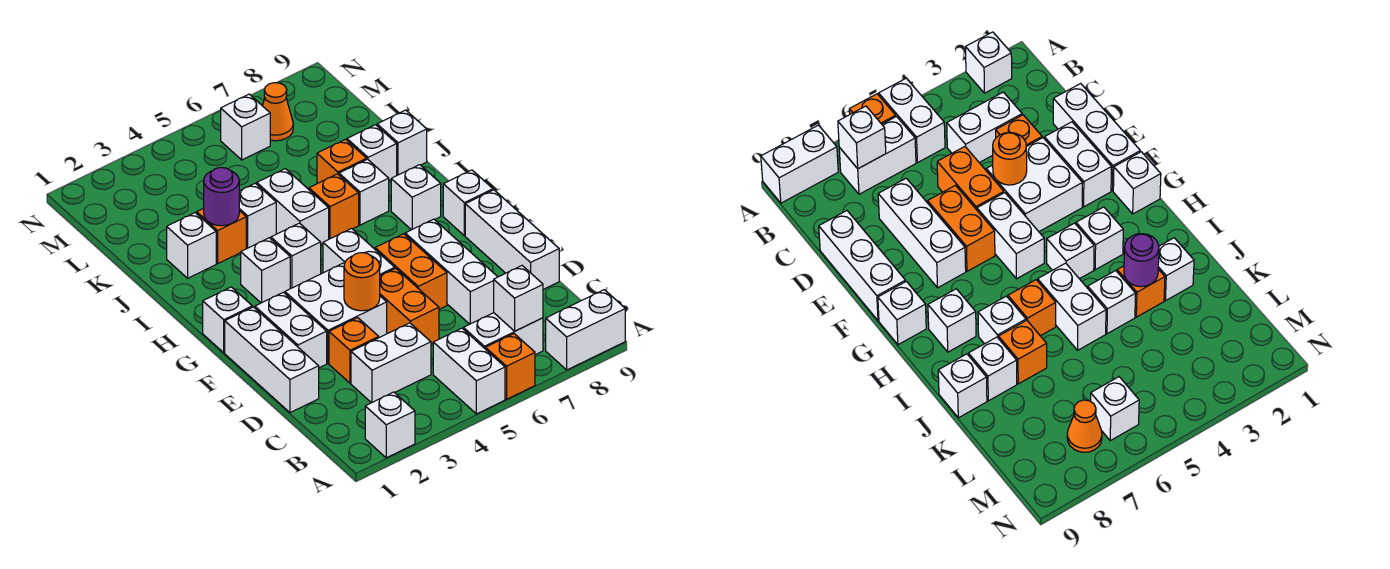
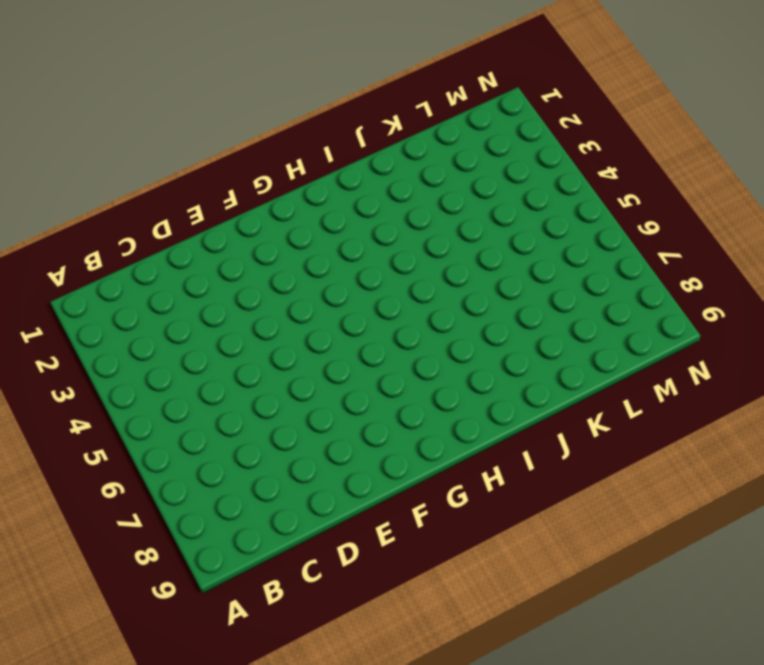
none -> white 1x1 brick [365,392,415,458]
none -> white 1x2 brick [433,328,505,414]
none -> orange 1x1 brick [486,334,535,399]
none -> white 1x2 brick [546,290,625,370]

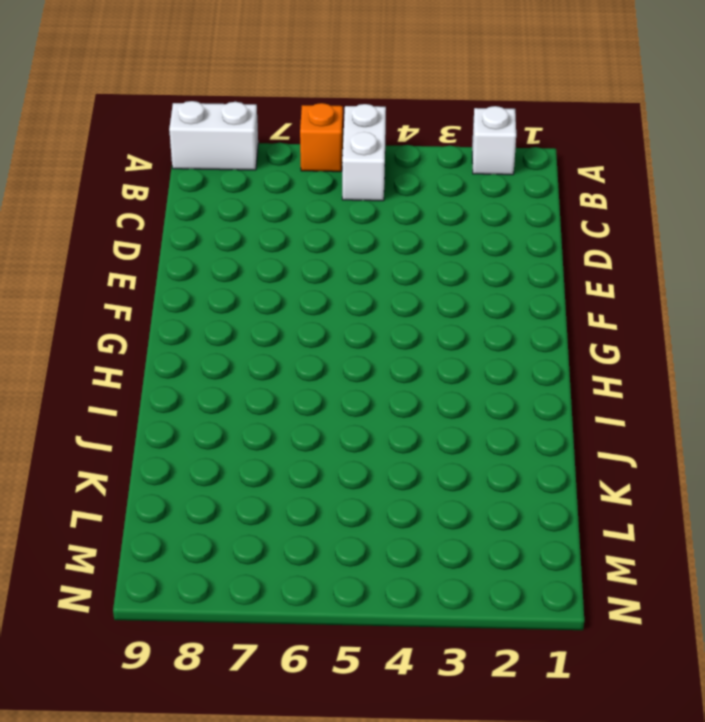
none -> white 1x2 brick [463,313,543,355]
none -> white 1x2 brick [351,323,431,403]
none -> white 1x3 brick [225,307,319,413]
none -> orange 1x1 brick [329,318,379,383]

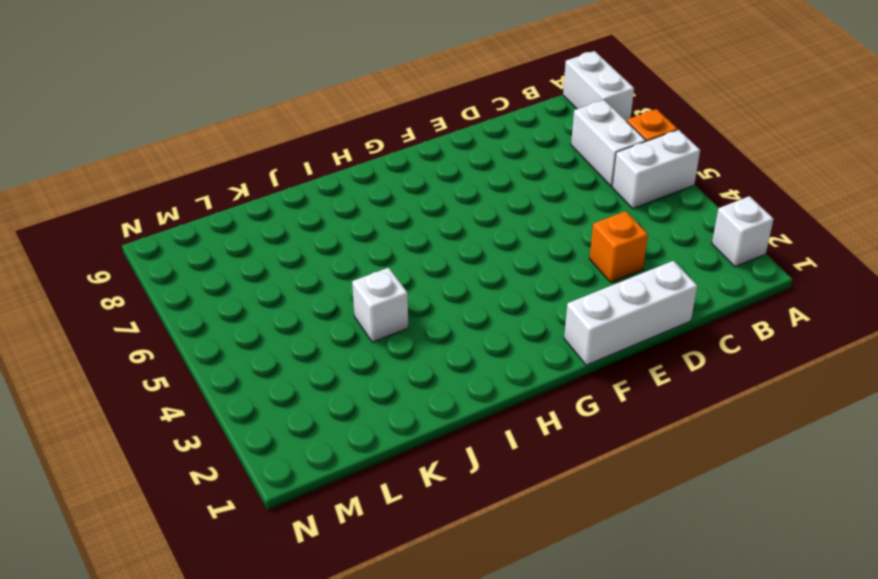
none -> white 1x2 brick [351,323,431,403]
none -> orange 1x2 brick [380,268,439,344]
none -> white 1x3 brick [405,219,497,324]
none -> white 1x3 brick [465,190,559,289]

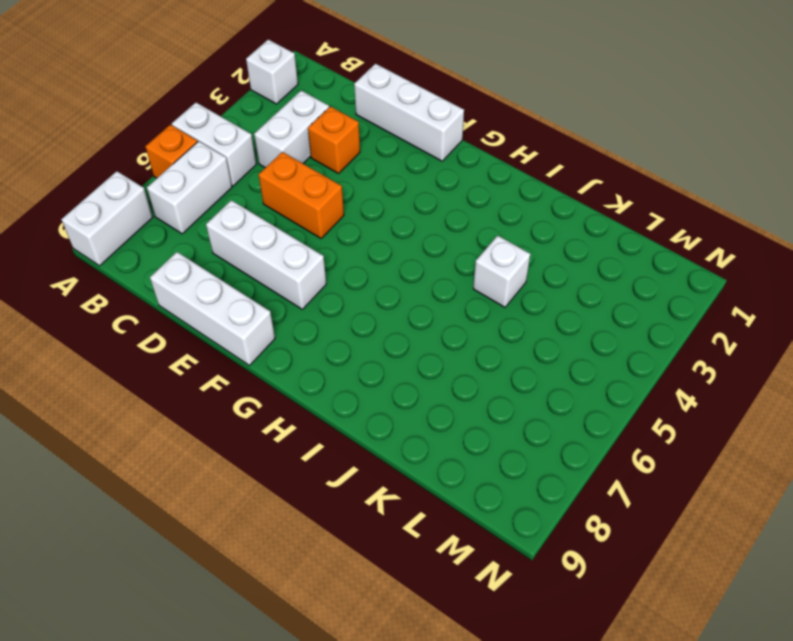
none -> white 1x2 brick [255,292,327,368]
none -> white 2x2 brick [285,263,387,363]
none -> orange 1x2 brick [375,234,447,309]
none -> white 1x2 brick [323,229,395,276]

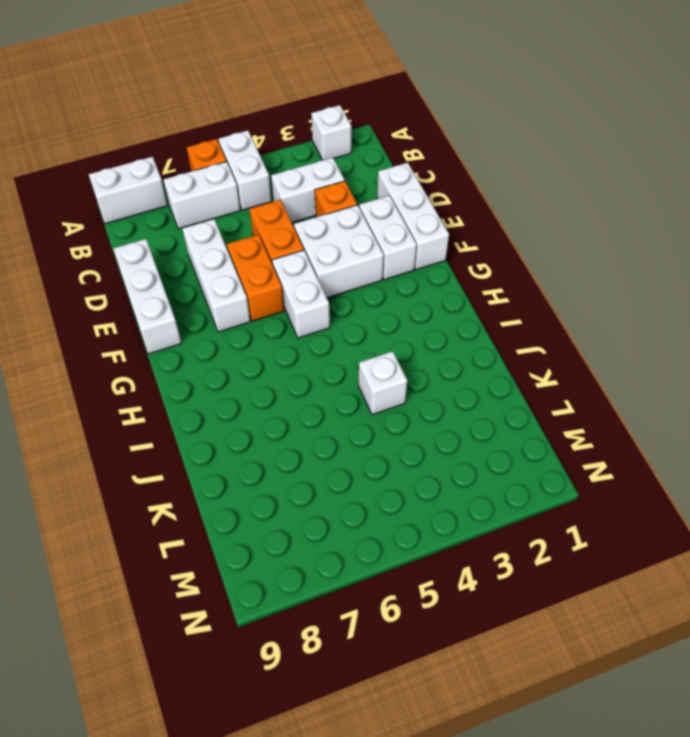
none -> white 1x1 brick [203,287,252,353]
none -> white 1x1 brick [443,170,493,236]
none -> white 1x1 brick [241,238,290,303]
none -> white 1x1 brick [271,223,321,288]

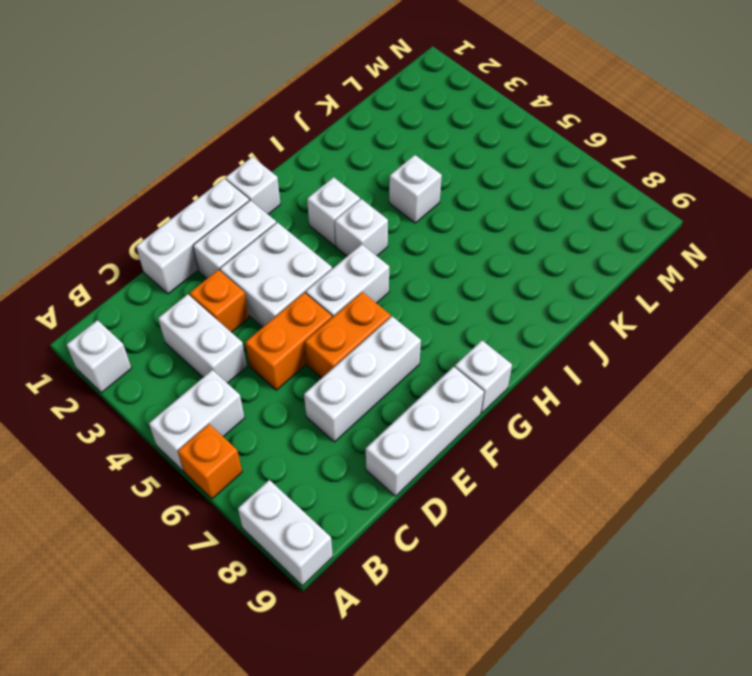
none -> white 1x2 brick [463,313,543,355]
none -> white 1x1 brick [391,165,441,230]
none -> white 1x2 brick [257,169,329,244]
none -> orange 1x1 brick [309,174,359,239]

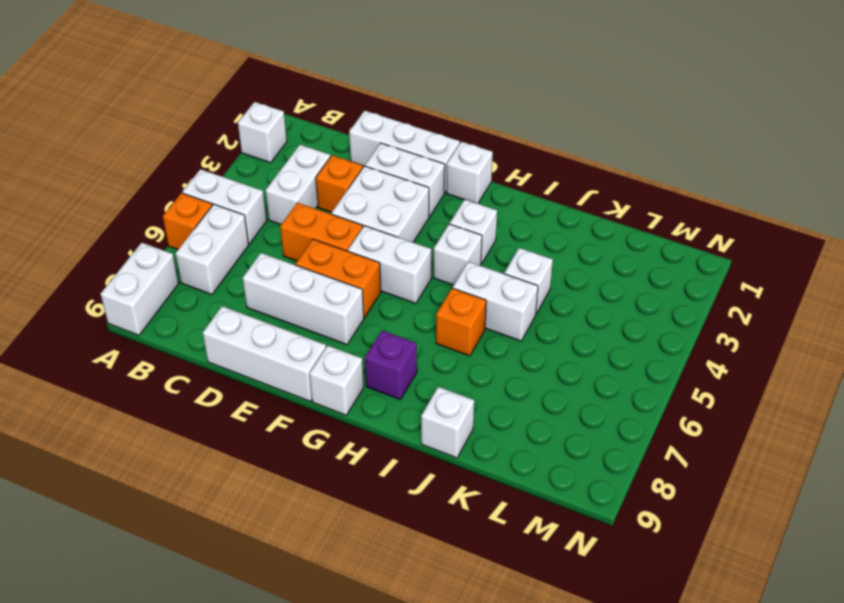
purple 1x1 brick [365,330,417,400] -> white 1x1 brick [391,165,441,230]
none -> white 1x1 brick [339,159,389,225]
none -> white 1x1 brick [167,213,216,278]
none -> orange 1x1 brick [197,208,246,263]
none -> orange 1x1 brick [317,139,367,184]

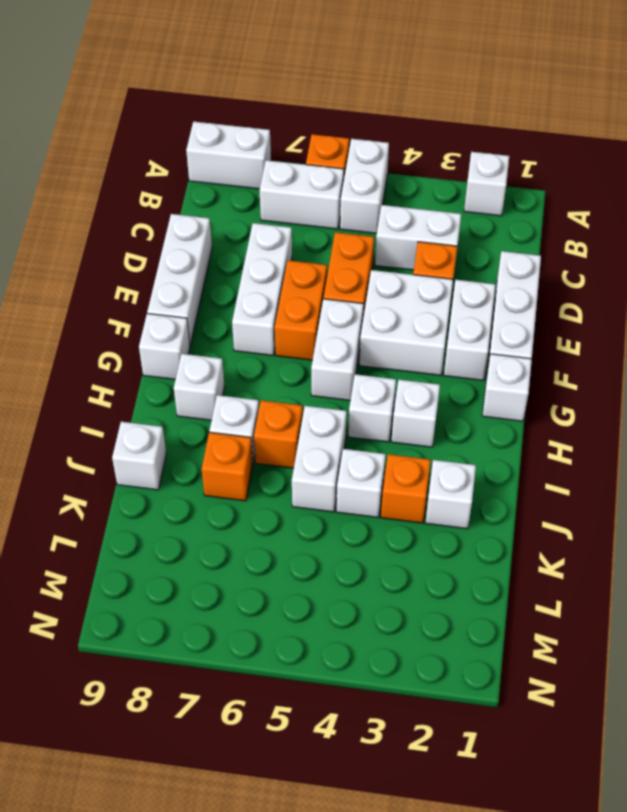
none -> white 1x1 brick [347,125,397,180]
none -> white 1x1 brick [221,94,270,160]
none -> orange 1x1 cone [263,83,293,141]
none -> white 1x1 brick [494,266,543,331]

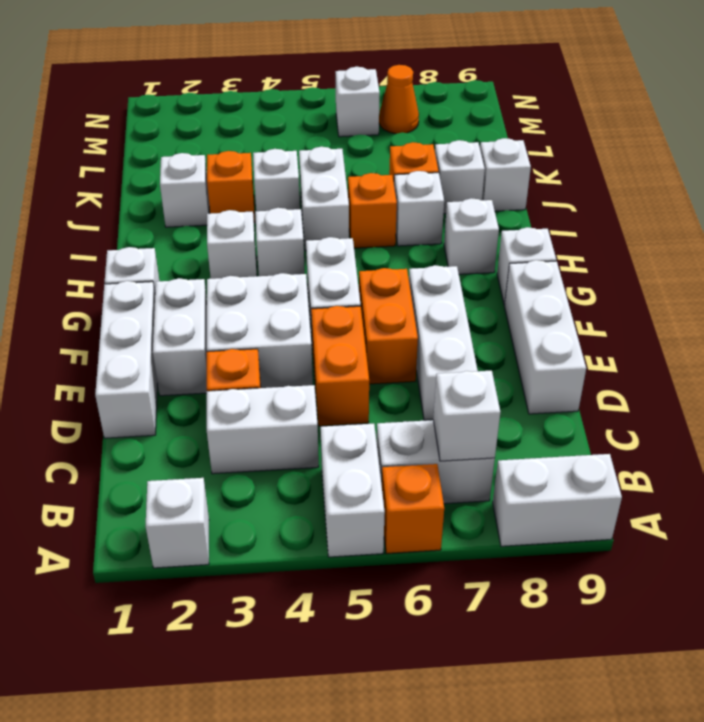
none -> orange 1x1 round brick [344,253,380,311]
none -> purple 1x1 round brick [204,167,239,226]

